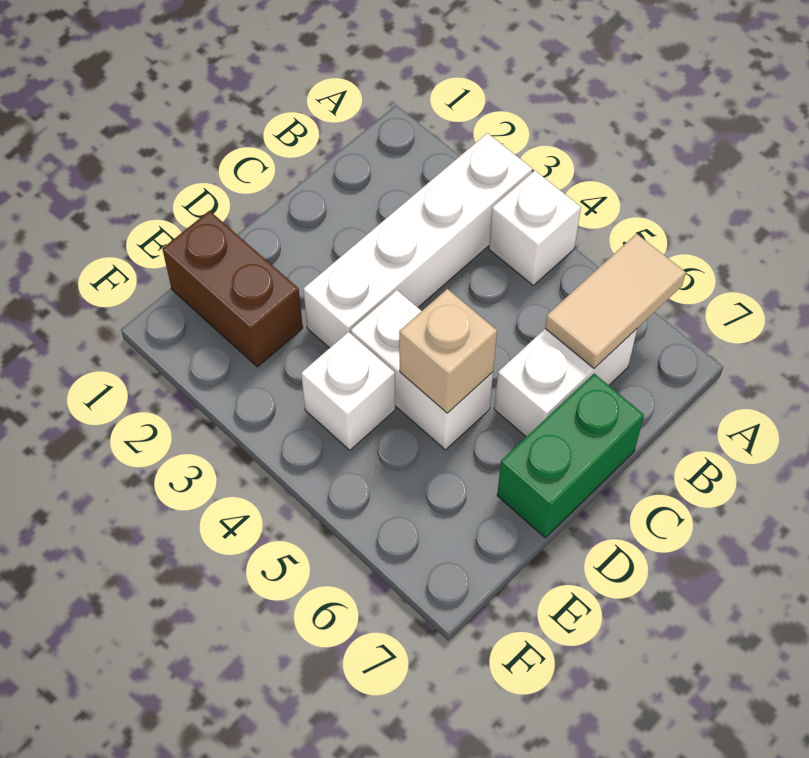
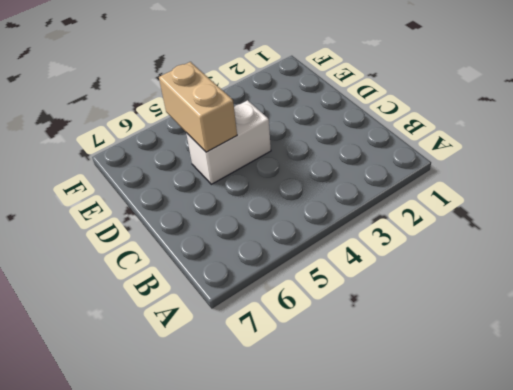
tan 1x2 brick [159,62,237,152] -> tan 1x1 brick [399,289,497,413]
none -> white 1x4 brick [303,133,532,348]
none -> white 1x1 brick [489,171,581,285]

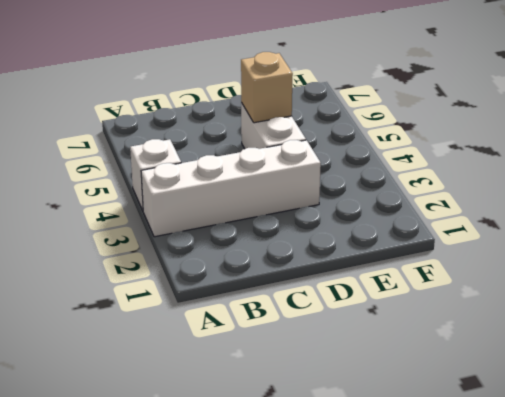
none -> white 1x2 brick [494,329,637,437]
none -> green 1x2 brick [497,374,644,538]

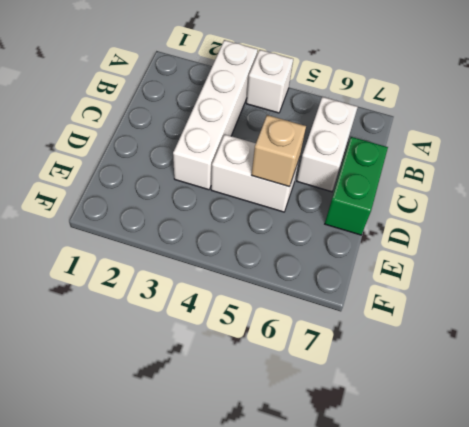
none -> brown 1x2 brick [162,211,303,367]
none -> white 1x1 brick [301,332,395,450]

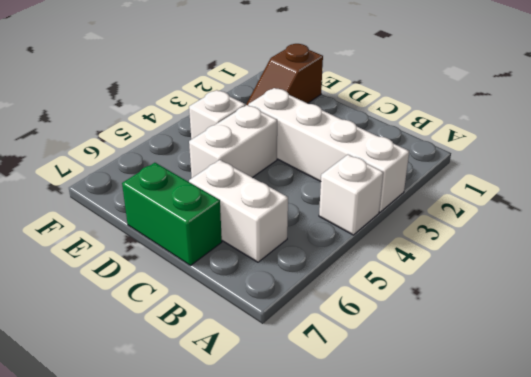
brown 1x2 slope [246,44,323,105] -> brown 1x2 brick [162,211,303,367]
none -> tan 1x2 tile [545,234,686,368]
none -> tan 1x1 brick [399,289,497,413]

